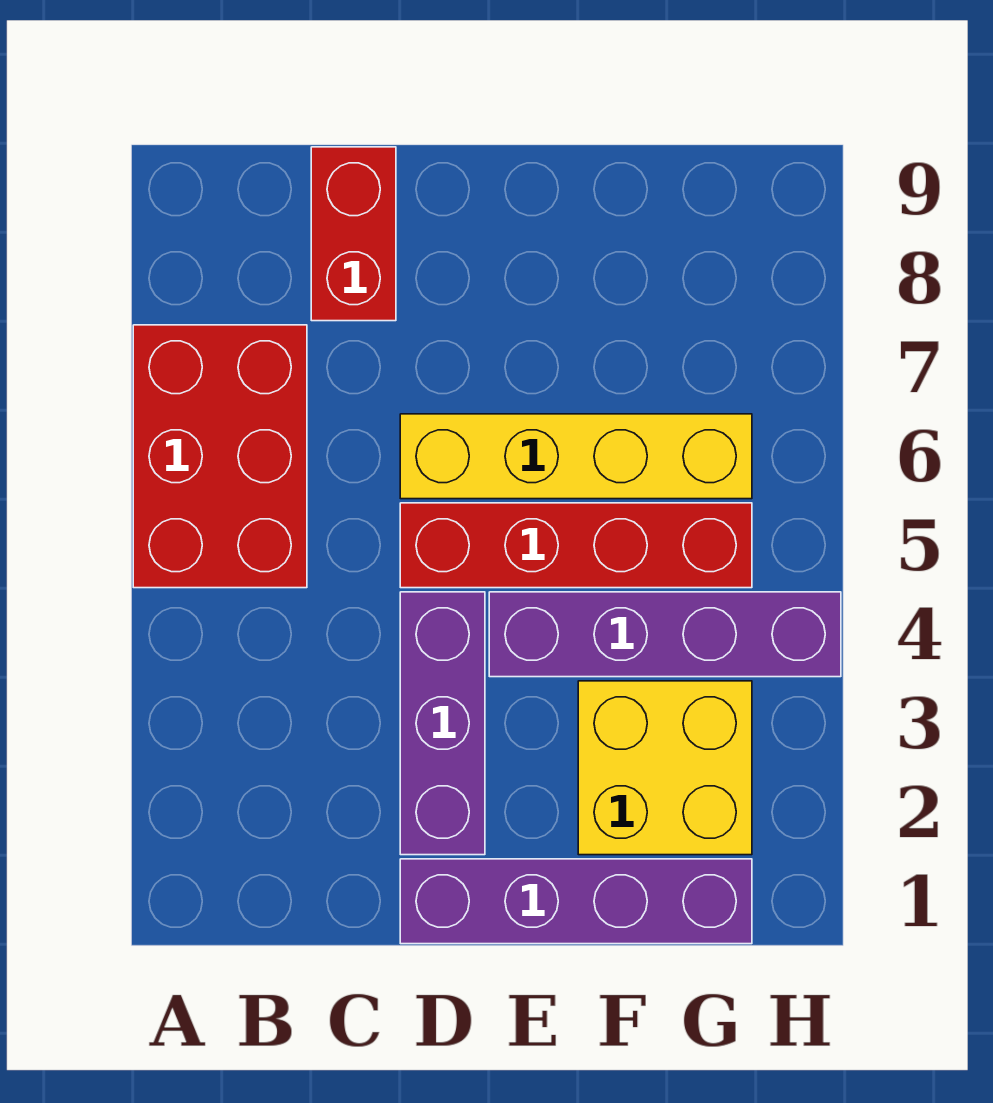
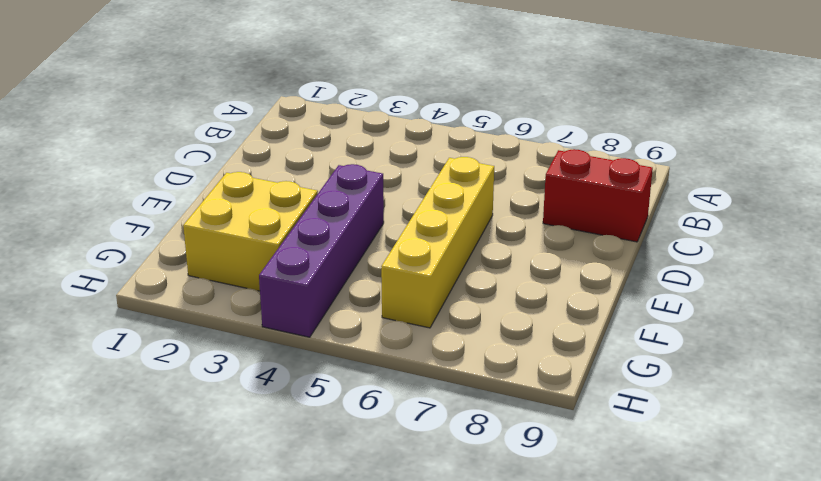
none -> red 2x3 brick [133,325,307,588]
none -> purple 1x4 brick [400,859,752,944]

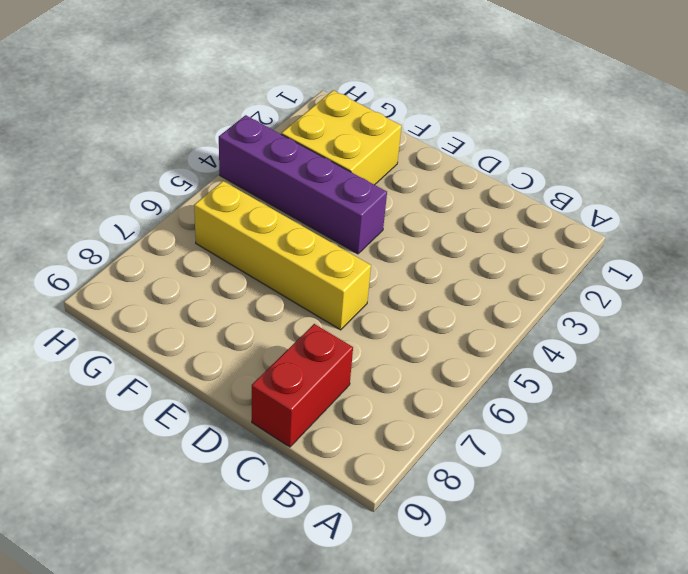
none -> red 2x3 brick [133,325,307,588]
none -> purple 1x4 brick [400,859,752,944]

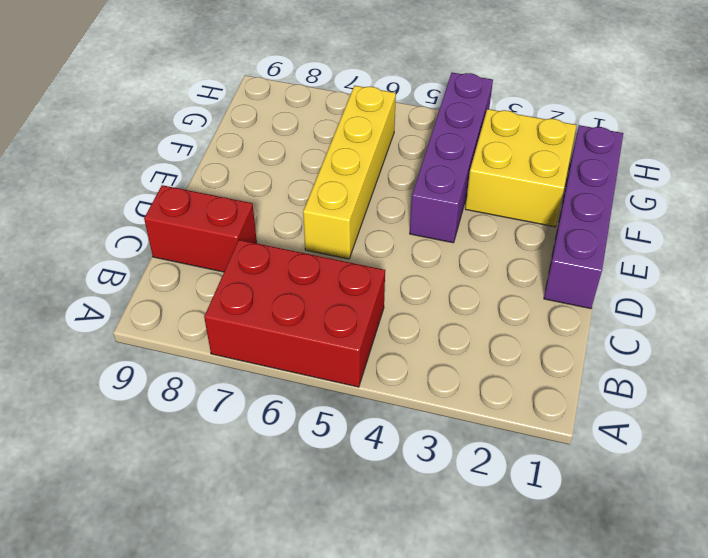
none -> purple 1x3 brick [400,592,485,855]
none -> red 1x4 brick [400,503,752,588]

